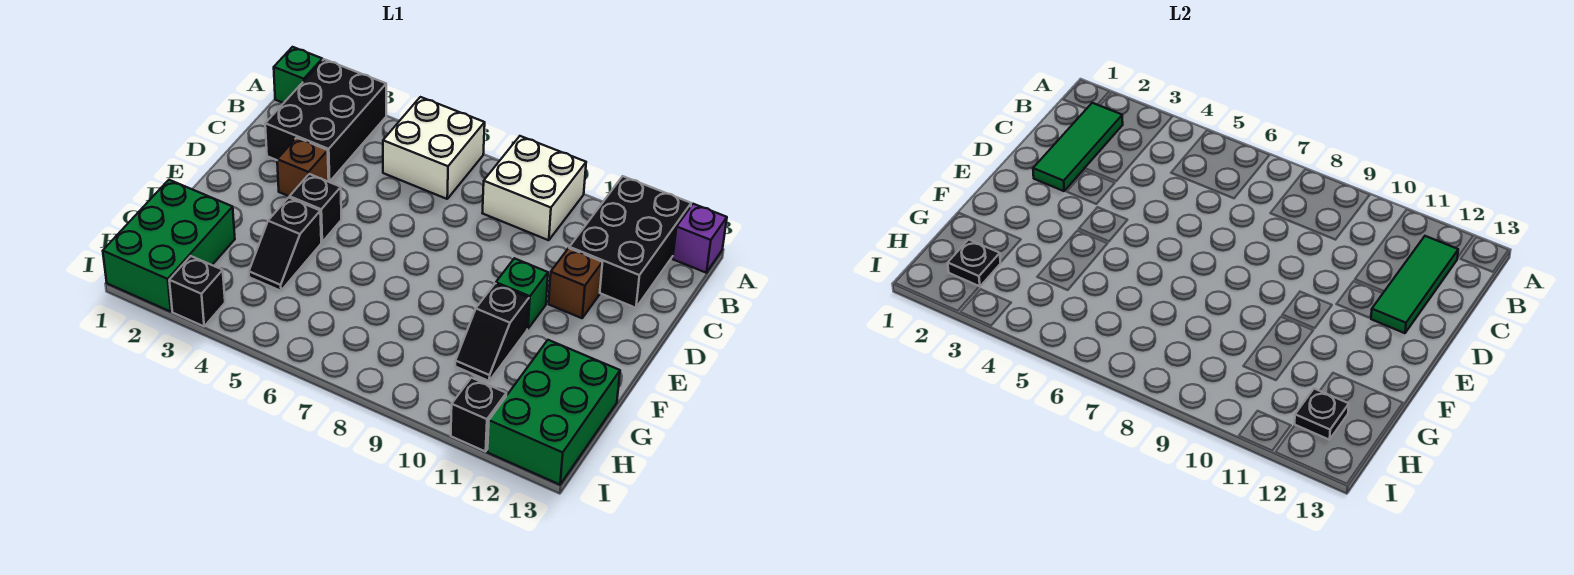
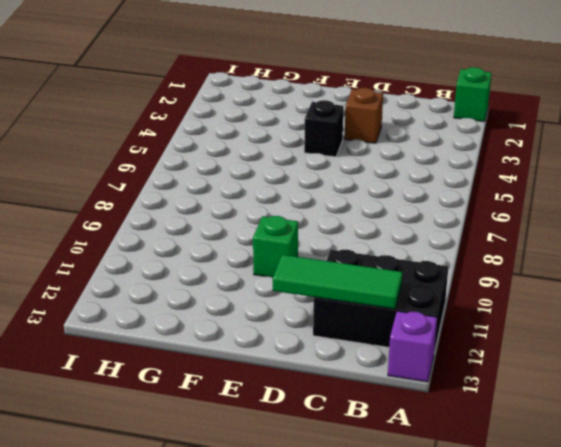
none -> black 2x3 brick [265,59,386,182]
none -> white 2x2 brick [383,97,485,199]
none -> white 2x2 brick [483,136,586,240]

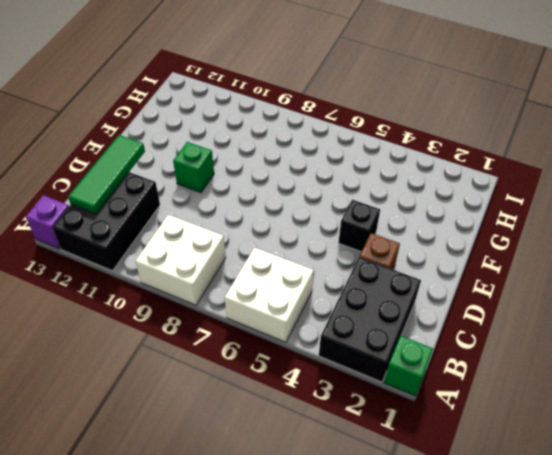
none -> brown 1x1 brick [549,248,602,318]
none -> black 1x2 slope [249,197,321,291]
none -> black 1x2 slope [455,284,529,381]

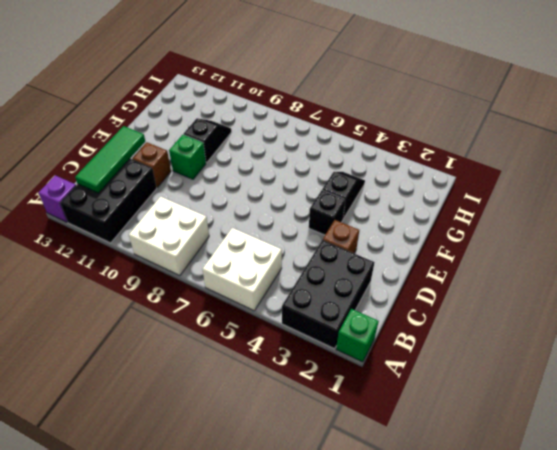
none -> green 2x3 brick [103,180,235,312]
none -> green 2x3 brick [487,340,620,485]
none -> black 1x1 brick [169,256,225,326]

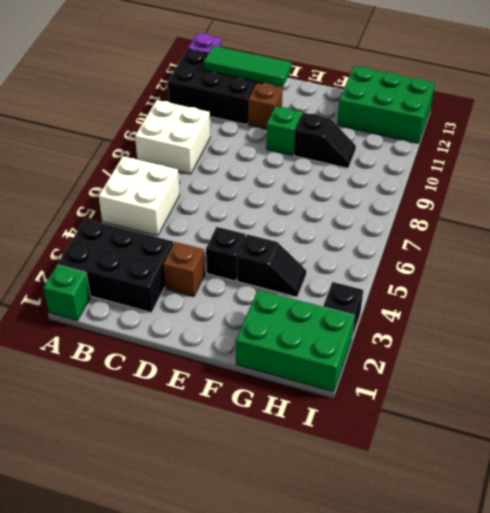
none -> black 1x1 brick [451,378,506,452]
none -> green 1x3 tile [1033,103,1123,191]
none -> black 1x1 plate [948,239,1001,287]

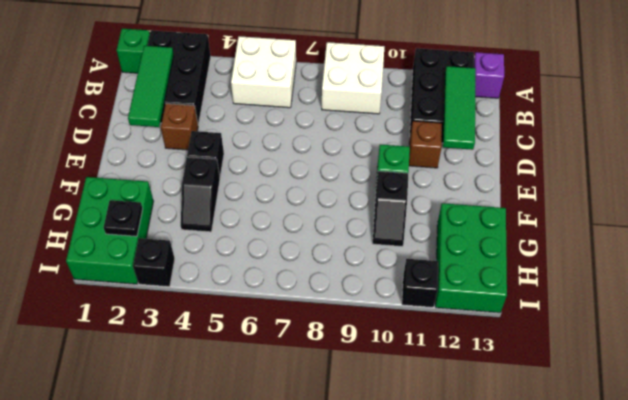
none -> black 1x1 plate [1295,389,1349,440]

